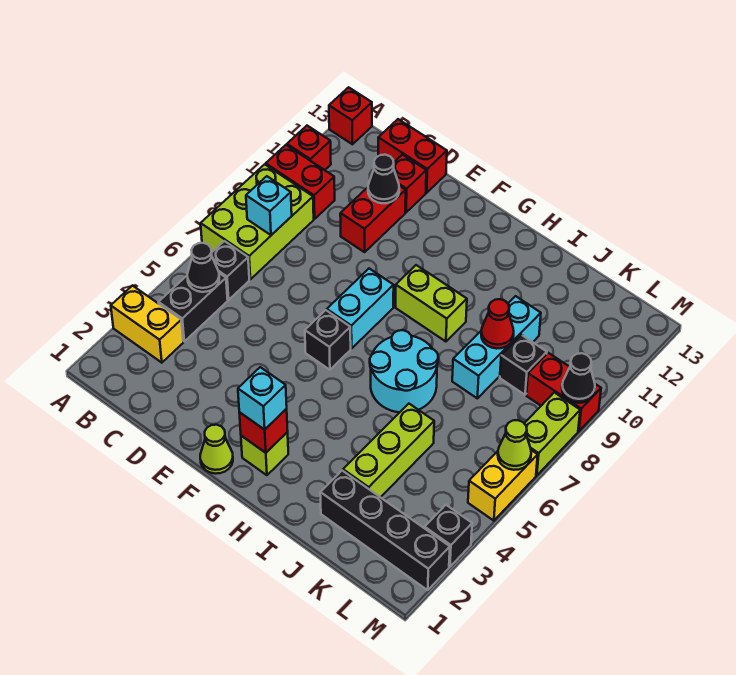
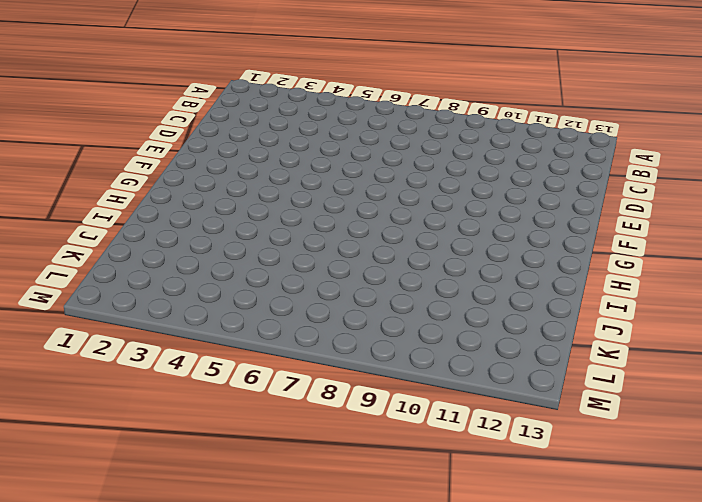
none -> yellow 1x2 brick [111,286,183,363]
none -> lime 2x3 brick [201,164,314,279]
none -> red 1x2 brick [266,145,335,219]
none -> red 1x1 brick [287,126,331,170]

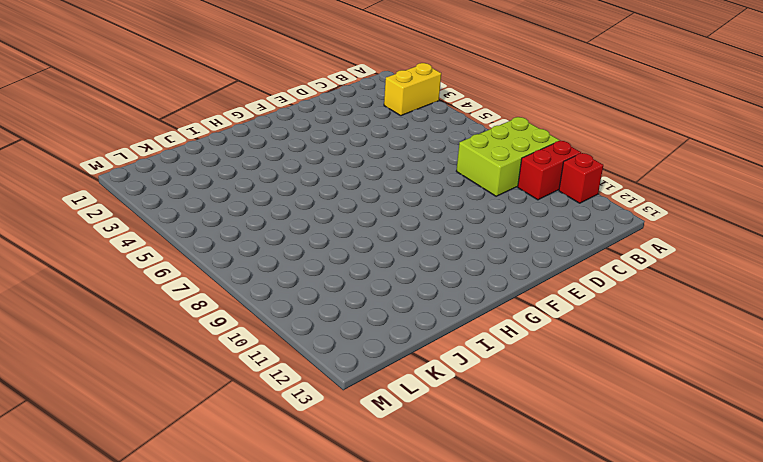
lime 2x3 brick [456,117,559,196] -> lime 2x3 brick turned to [201,164,314,279]
none -> red 1x1 brick [329,87,372,144]
none -> black 1x2 brick [159,273,228,341]
none -> black 1x1 brick [211,241,249,300]
none -> red 1x2 brick [378,119,447,193]

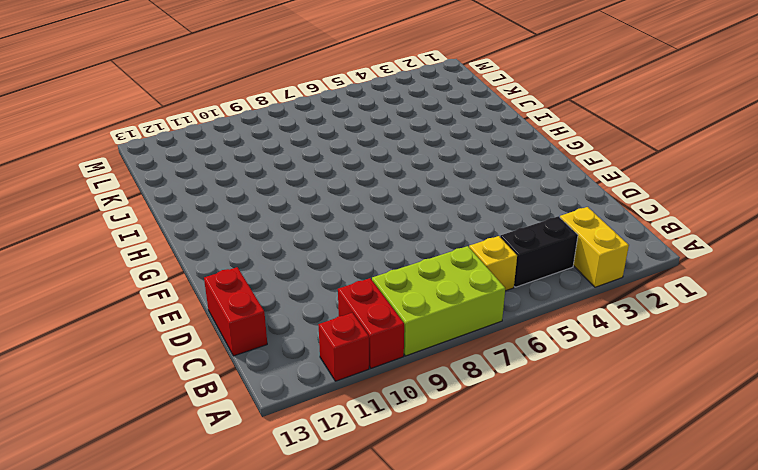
yellow 1x1 brick [469,236,517,291] -> black 1x1 brick [211,241,249,300]
none -> red 1x1 brick [329,87,372,144]
none -> red 1x2 brick [340,186,406,252]
none -> red 1x1 brick [394,155,426,212]
none -> lime 1x1 cone [200,425,233,474]

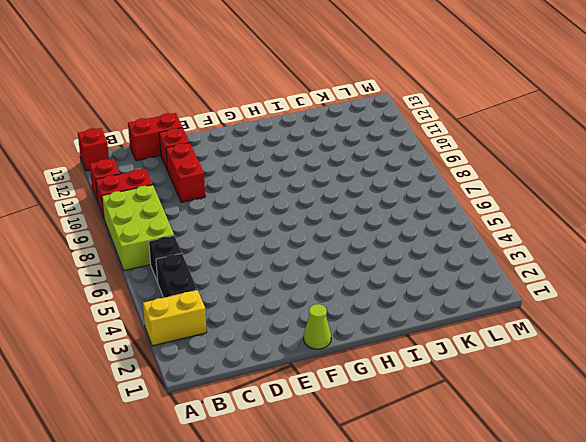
none -> black 1x1 brick [305,310,351,370]
none -> cyan 1x2 brick [327,269,394,349]
none -> lime 1x1 brick [241,432,288,475]
none -> lime 1x2 brick [396,265,467,342]

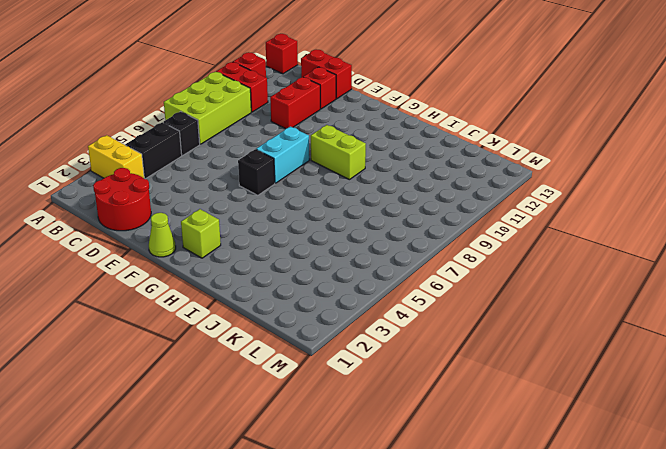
red 2x2 round brick [93,168,151,231] -> none
none -> cyan 2x2 round brick [370,330,438,412]
none -> black 1x4 brick [320,471,450,590]
none -> lime 1x3 brick [343,404,434,497]
none -> cyan 1x3 brick [452,296,541,398]

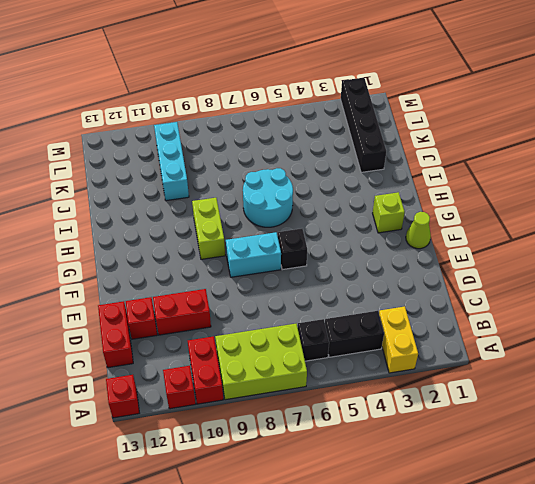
cyan 1x3 brick [154,122,189,201] -> cyan 1x3 brick turned to [452,296,541,398]
none -> lime 1x3 brick [343,404,434,497]
none -> black 1x1 brick [500,335,547,395]
none -> red 1x2 brick [526,353,601,431]
none -> black 1x1 brick [425,505,472,567]

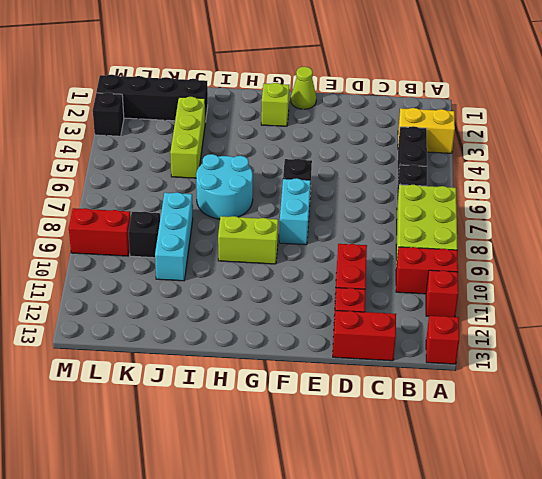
none -> yellow 1x2 brick [468,450,538,521]
none -> lime 1x2 brick [524,392,580,475]
none -> black 1x1 cone [187,243,219,292]
none -> cyan 1x1 brick [246,176,292,235]

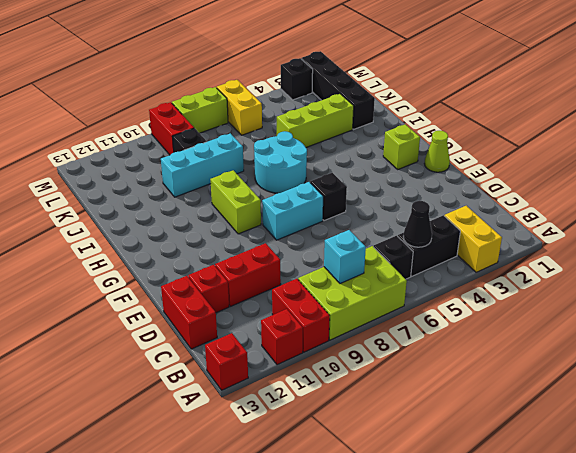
yellow 1x2 brick [217,80,262,135] -> yellow 1x2 brick turned to [468,450,538,521]
none -> black 1x1 cone [368,155,399,203]
none -> red 1x1 brick [239,409,288,453]
none -> red 1x1 cone [481,299,514,349]
none -> lime 1x1 cone [498,420,531,470]

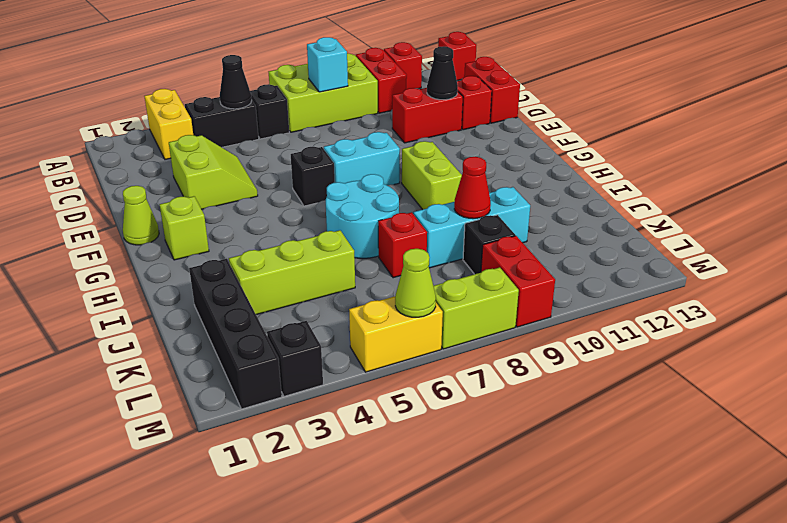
lime 2x2 slope [169,135,258,209] -> none
red 1x1 brick [378,212,427,278] -> red 1x1 brick moved to [239,409,288,453]
none -> black 1x1 cone [562,353,595,403]
none -> cyan 1x1 brick [238,367,287,430]

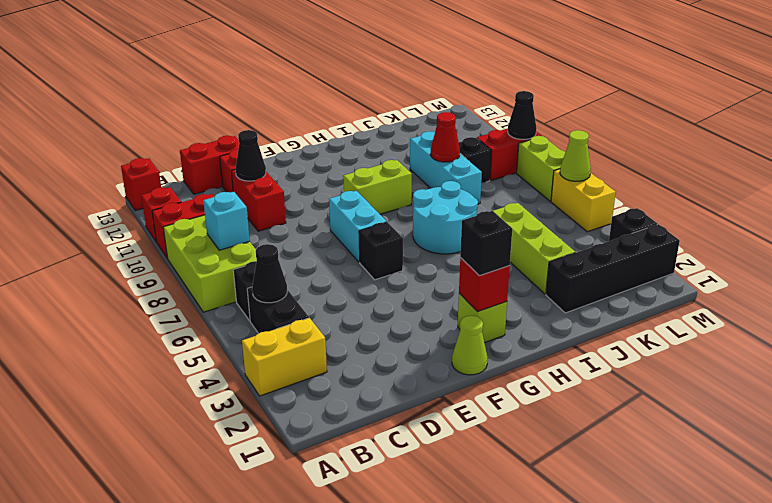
black 1x1 brick [460,211,512,276] -> cyan 1x1 brick [238,367,287,430]

